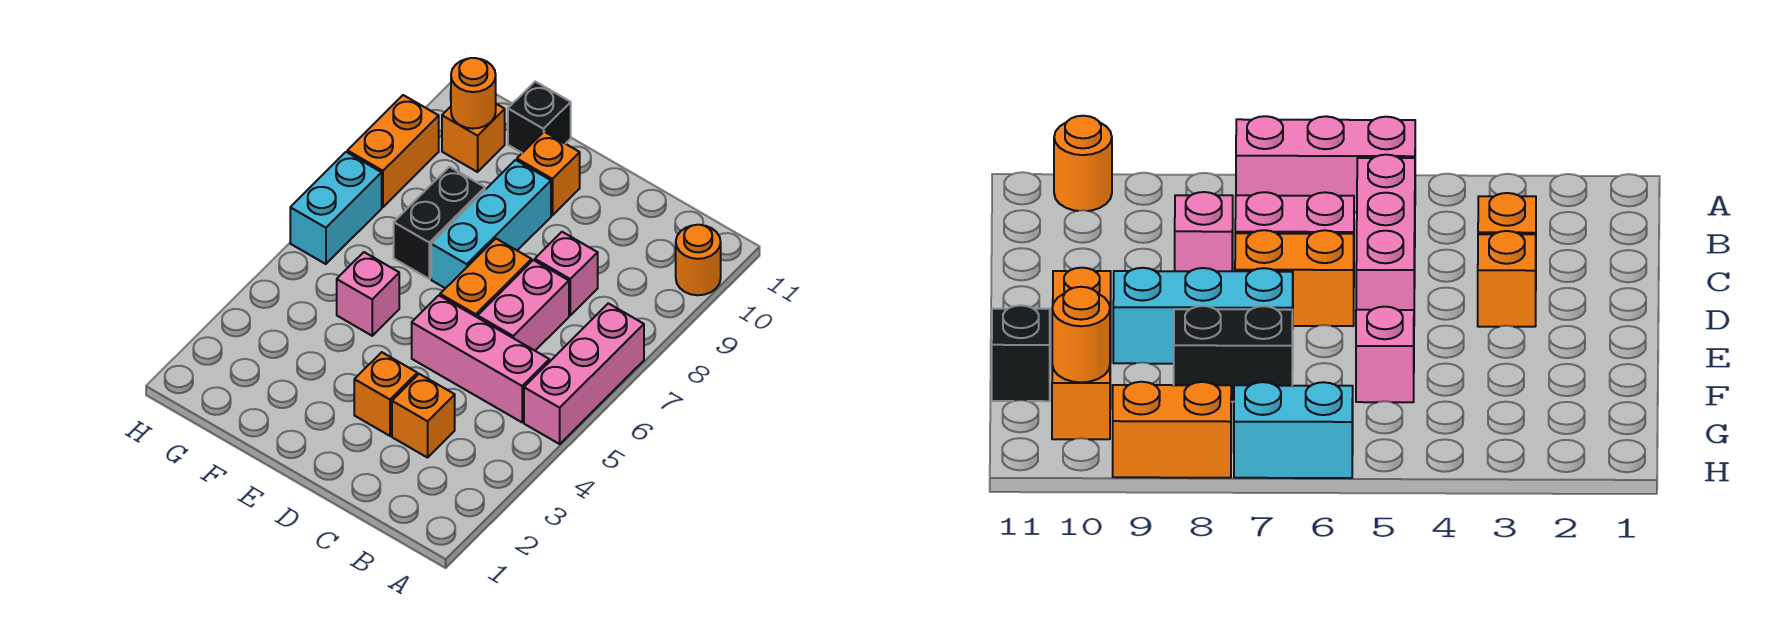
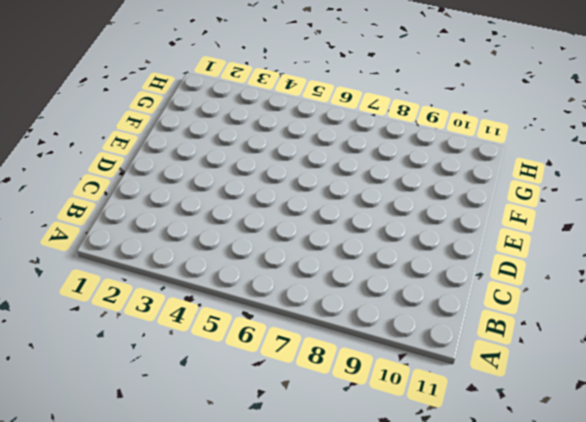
none -> pink 1x3 brick [524,303,644,444]
none -> orange 1x1 round brick [676,225,721,295]
none -> pink 1x3 brick [412,295,549,422]

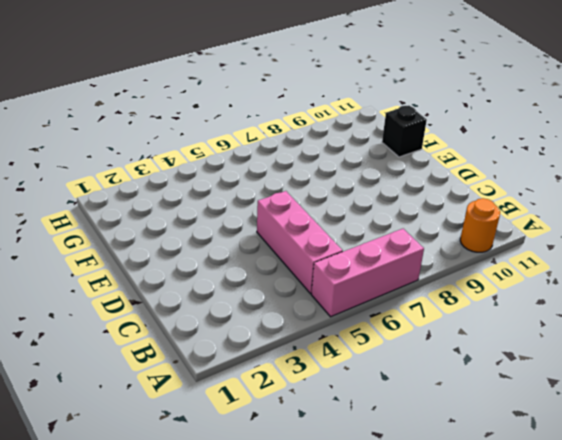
none -> orange 1x1 brick [392,374,455,458]
none -> pink 1x2 brick [478,260,569,351]
none -> pink 1x1 brick [535,232,598,315]

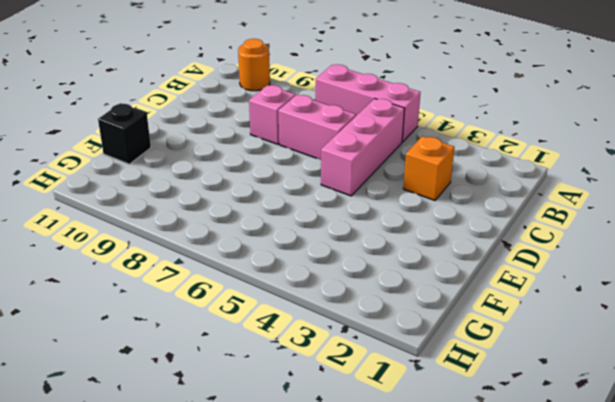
none -> orange 1x1 brick [354,352,417,436]
none -> orange 1x2 brick [440,239,532,317]
none -> cyan 1x3 brick [431,160,551,288]

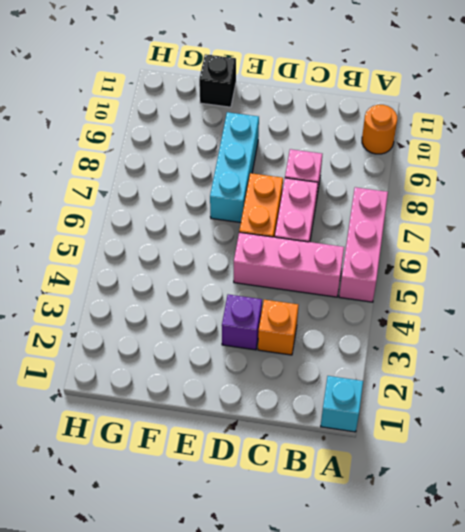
cyan 1x1 brick [321,376,363,432] -> none
purple 1x1 brick [222,295,262,350] -> orange 1x1 brick [354,352,417,436]
none -> orange 1x1 brick [517,132,580,215]
none -> pink 1x1 brick [337,252,399,336]
none -> black 1x2 brick [394,167,485,279]

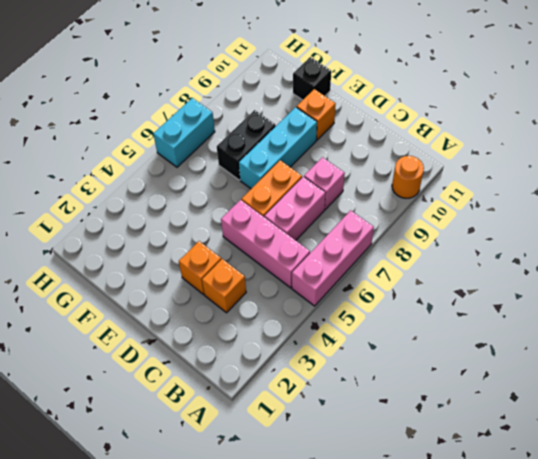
none -> pink 1x1 brick [337,252,399,336]
none -> orange 1x1 brick [442,104,505,172]
none -> orange 1x2 brick [347,95,439,207]

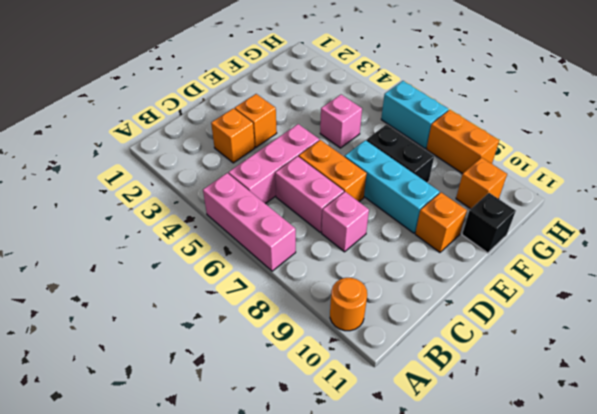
none -> orange 1x1 round brick [451,58,496,129]

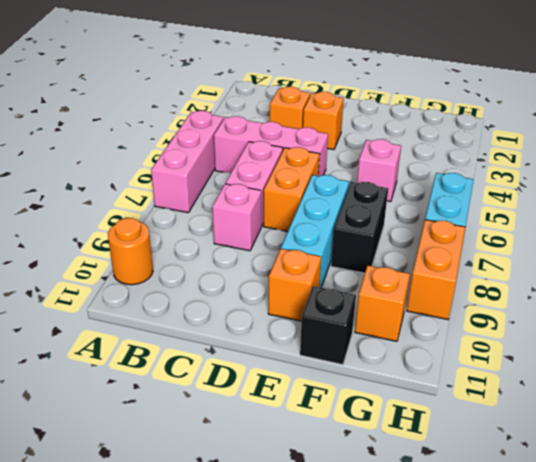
none -> orange 1x1 round brick [451,58,496,129]

